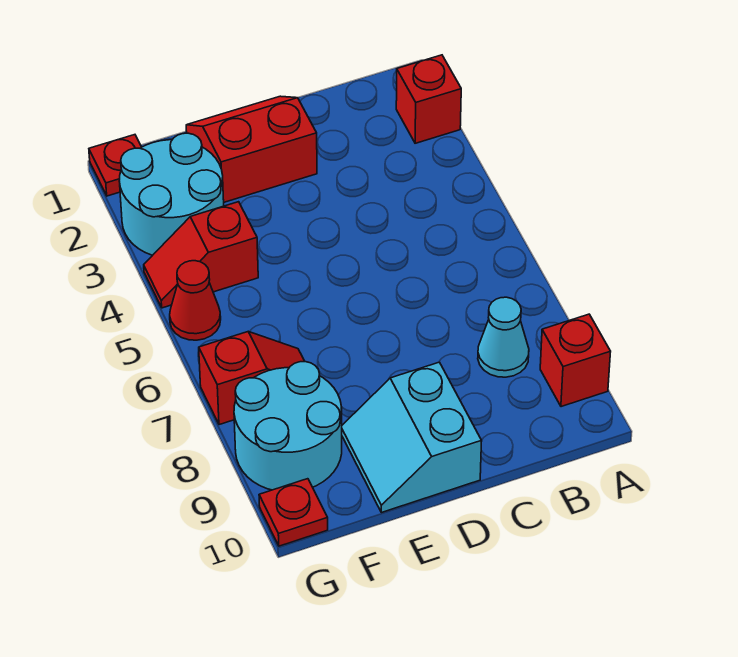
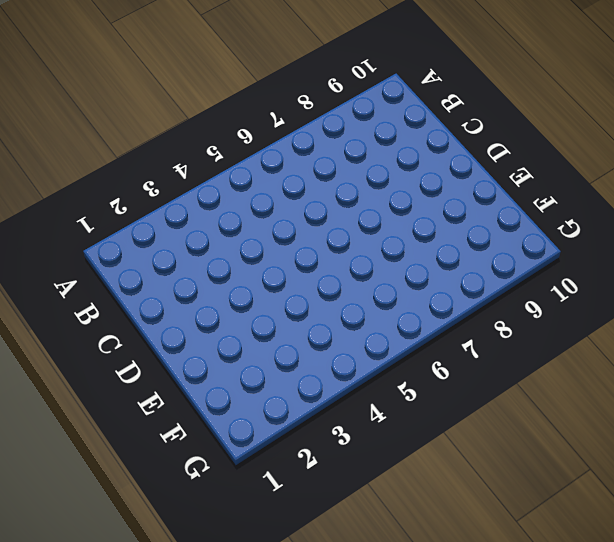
none -> red 1x1 brick [396,55,461,143]
none -> red 1x1 brick [540,314,611,407]
none -> cyan 1x1 cone [478,297,529,377]

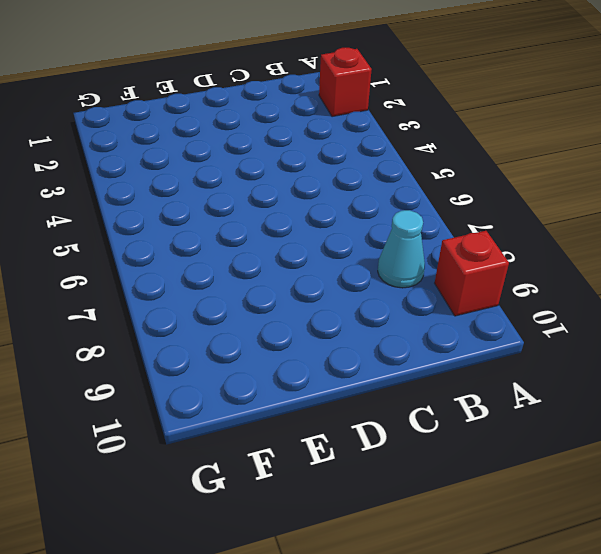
none -> red 2x2 slope [186,96,317,202]
none -> cyan 2x2 slope [342,362,482,513]
none -> cyan 2x2 round brick [119,133,224,255]

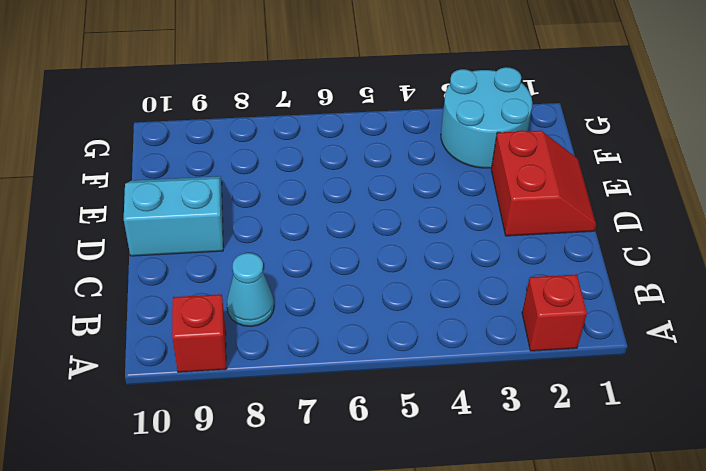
none -> red 1x2 slope [144,202,258,308]
none -> red 1x2 slope [199,332,305,425]
none -> cyan 2x2 round brick [234,362,342,490]

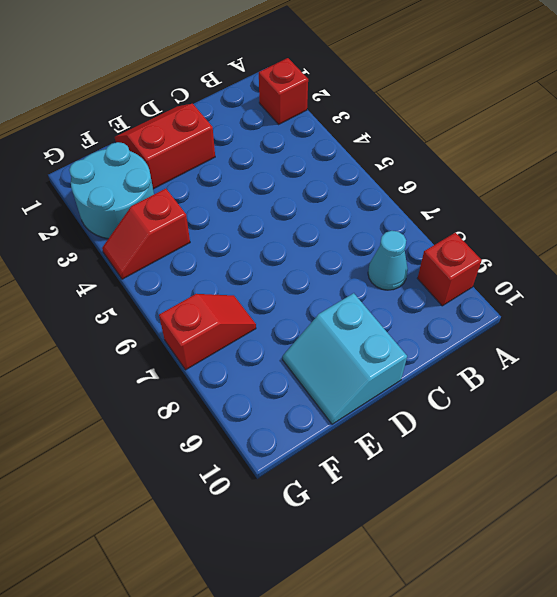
none -> cyan 2x2 round brick [234,362,342,490]
none -> red 1x1 plate [89,135,141,196]
none -> red 1x1 cone [170,261,221,340]

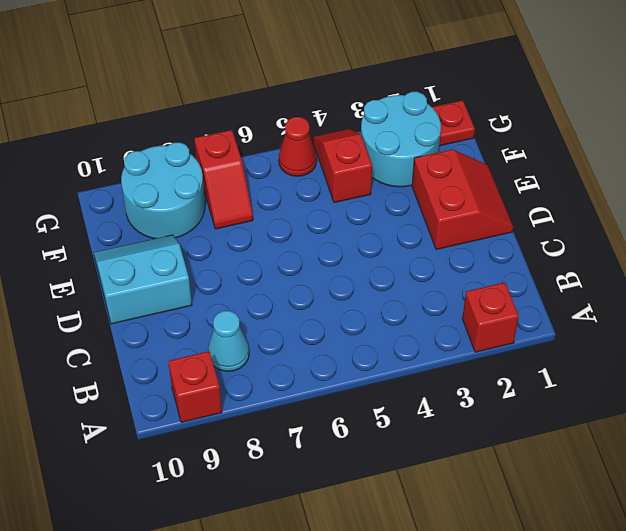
none -> red 1x1 plate [259,479,328,546]

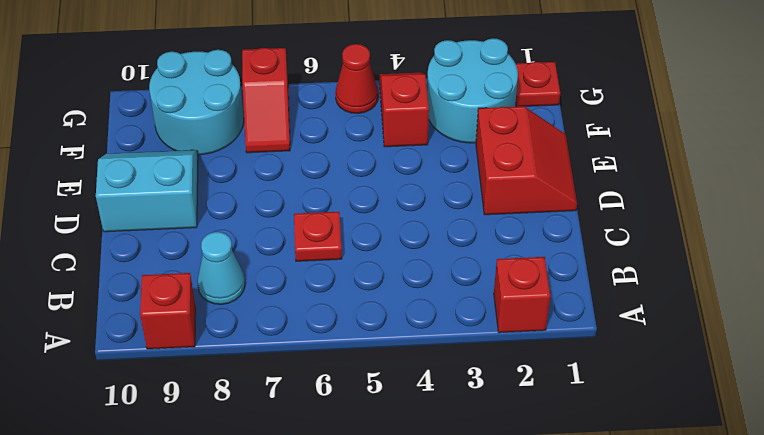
red 1x1 plate [294,212,342,261] -> red 1x1 plate moved to [259,479,328,546]

